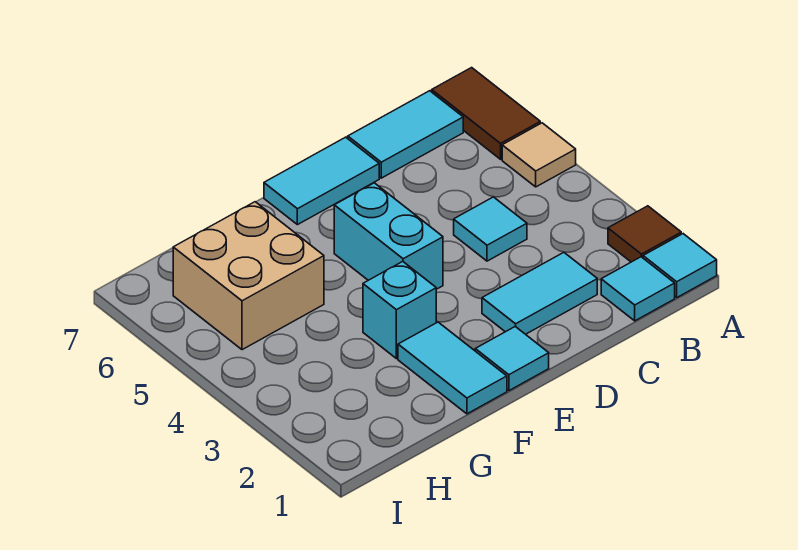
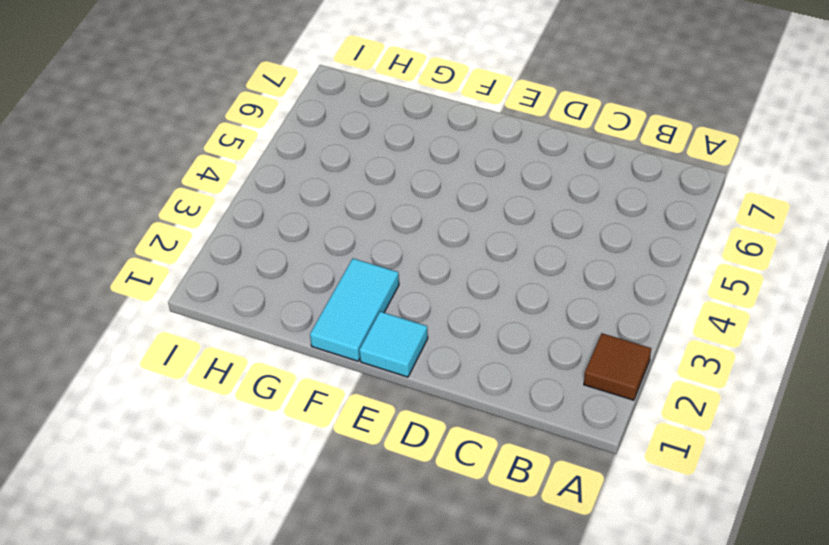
none -> cyan 1x1 tile [643,234,717,297]
none -> tan 1x1 tile [502,123,576,187]
none -> brown 1x2 tile [432,68,540,159]

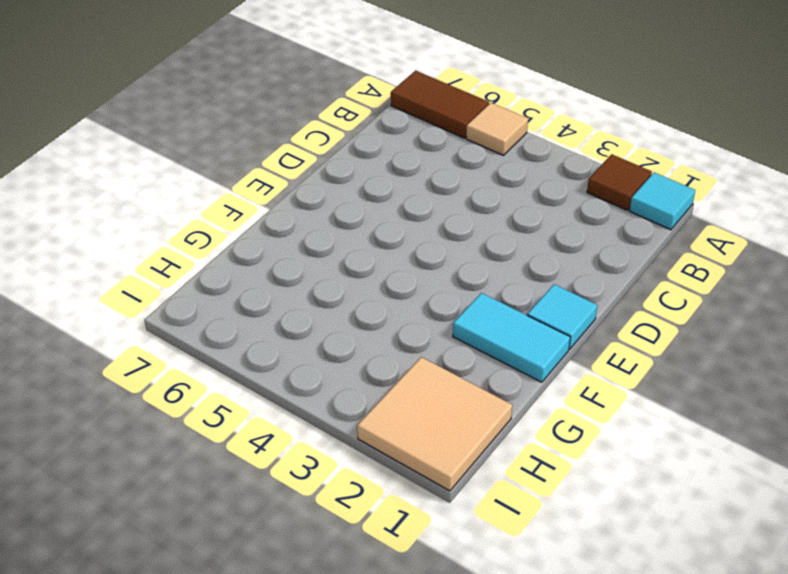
tan 2x2 tile [357,357,512,491] -> none
none -> cyan 1x1 tile [601,257,675,321]
none -> cyan 1x2 tile [348,91,463,178]
none -> cyan 1x2 tile [482,252,597,334]

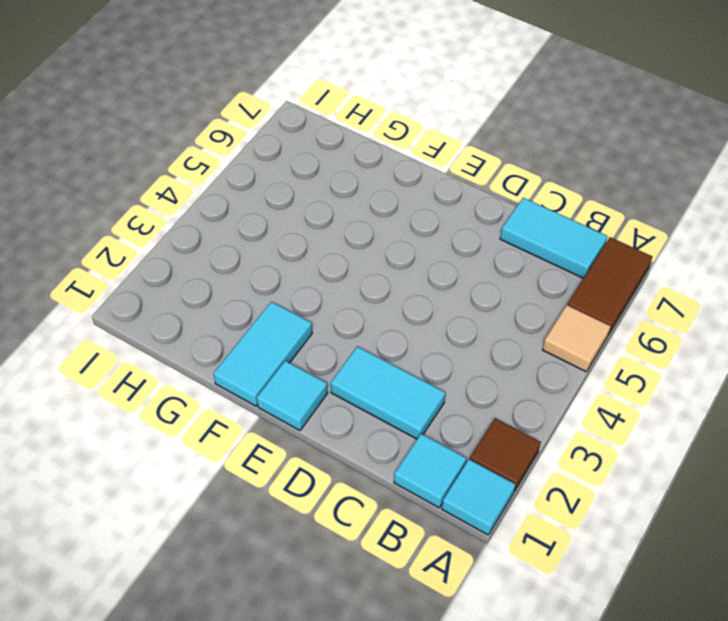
none -> cyan 1x1 tile [454,197,527,261]
none -> cyan 1x2 tile [264,137,379,225]
none -> cyan 1x2 brick [334,183,443,289]

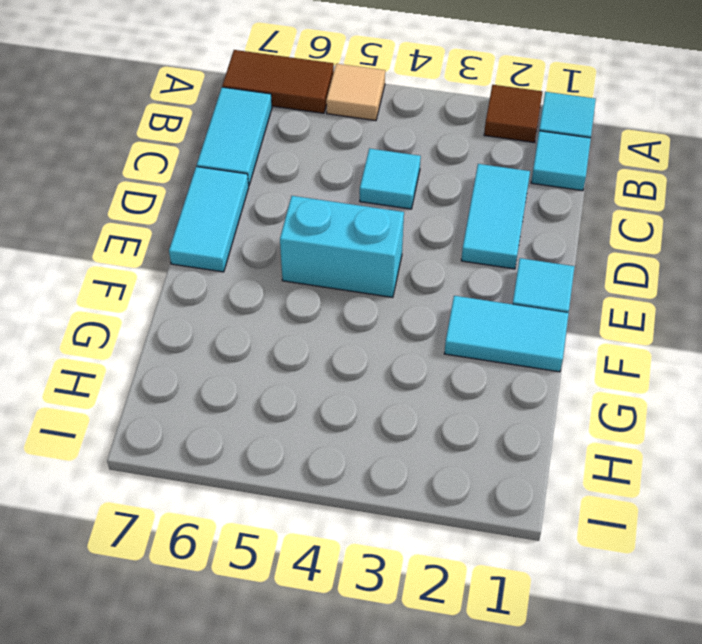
none -> cyan 1x1 brick [363,262,436,359]
none -> tan 2x2 brick [173,202,324,350]

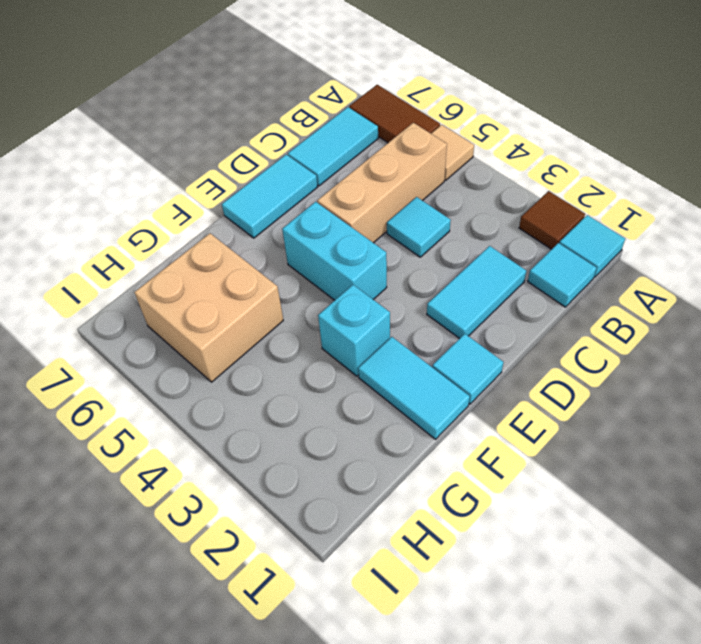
tan 1x3 brick [317,123,447,243] -> none

